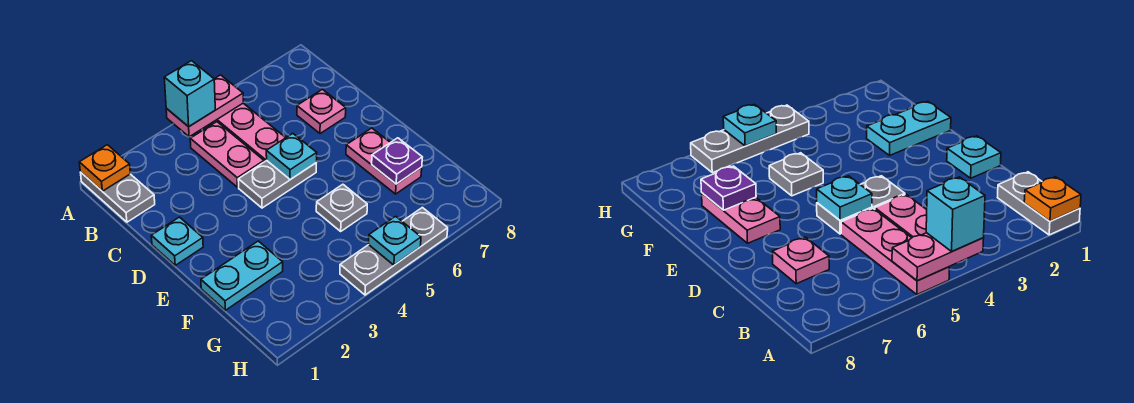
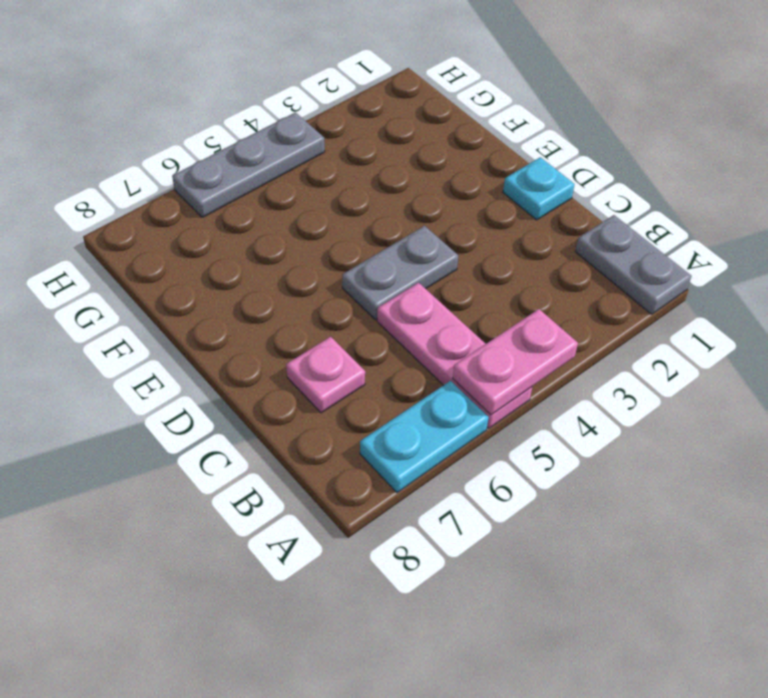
cyan 1x2 plate [360,381,489,493] -> cyan 1x2 plate moved to [201,241,283,310]
none -> pink 1x2 plate [190,122,264,187]
none -> pink 1x2 plate [346,128,422,194]
none -> grey 1x1 plate [316,184,367,231]

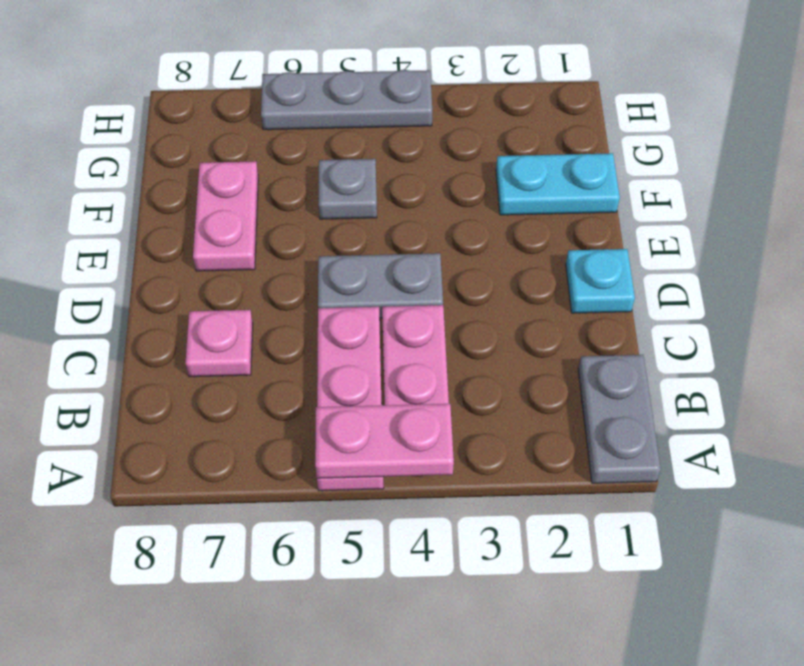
none -> orange 1x1 plate [79,145,130,191]
none -> cyan 1x1 plate [266,134,317,180]
none -> purple 1x1 plate [372,138,422,184]

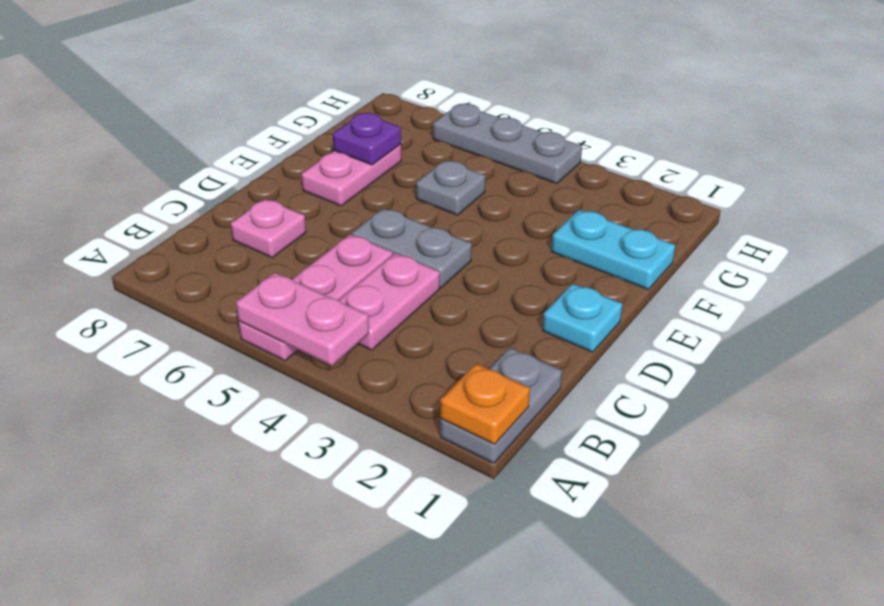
none -> cyan 1x1 plate [266,134,317,180]
none -> cyan 1x1 plate [369,216,421,265]
none -> cyan 1x1 brick [164,61,215,127]

